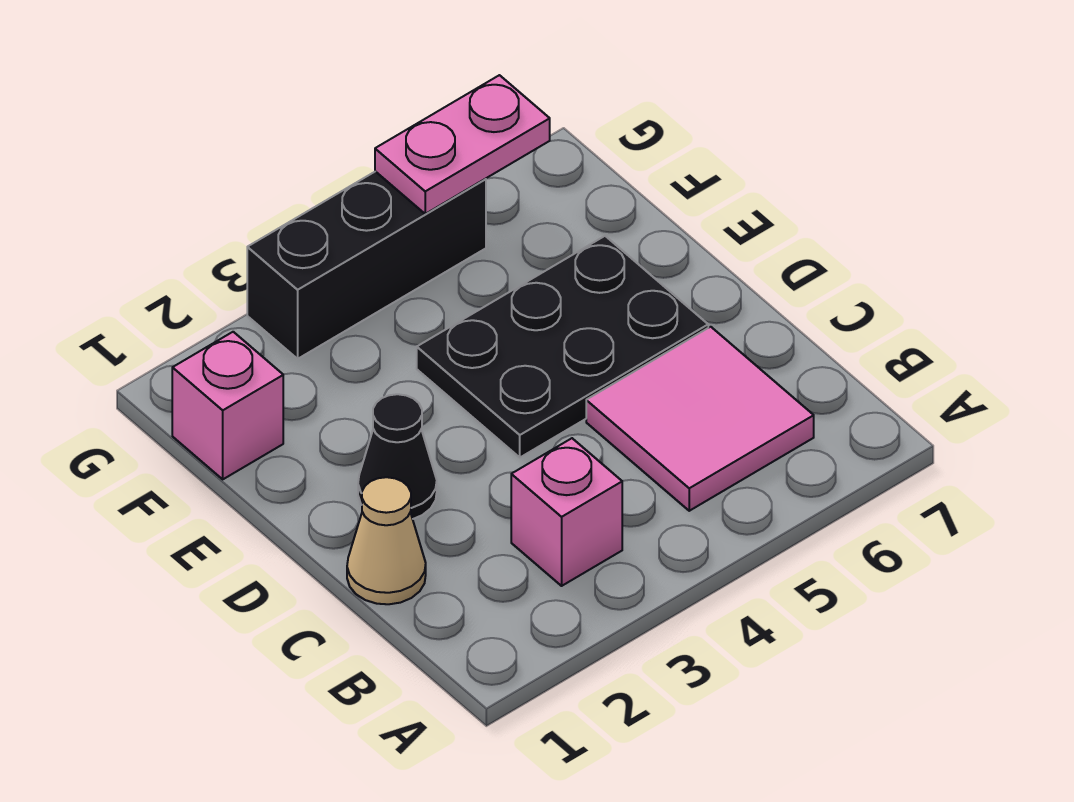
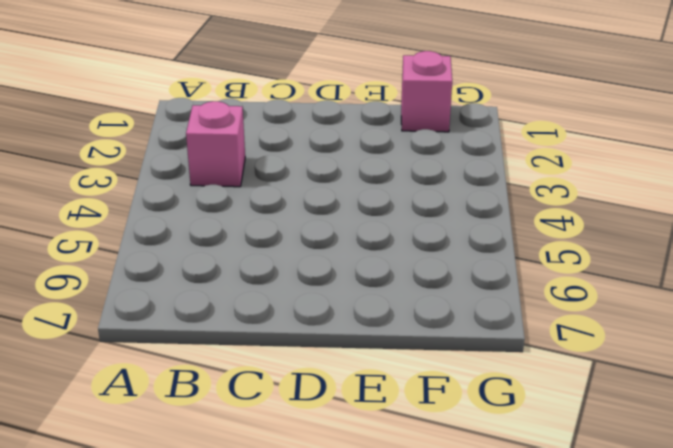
none -> pink 2x2 tile [586,327,814,511]
none -> tan 1x1 cone [347,477,426,604]

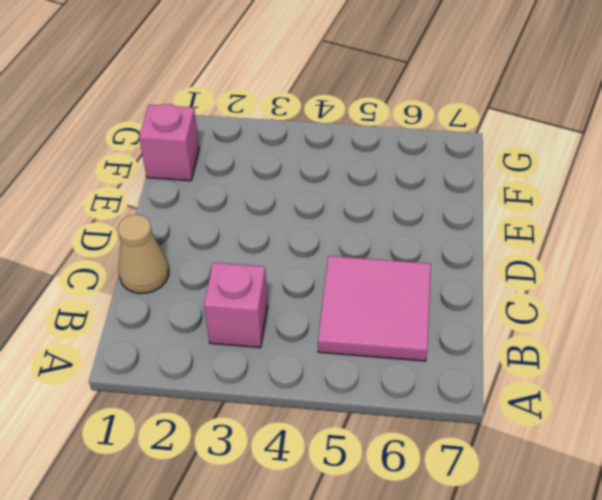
none -> black 1x1 cone [358,394,437,519]
none -> black 2x3 plate [417,236,708,457]

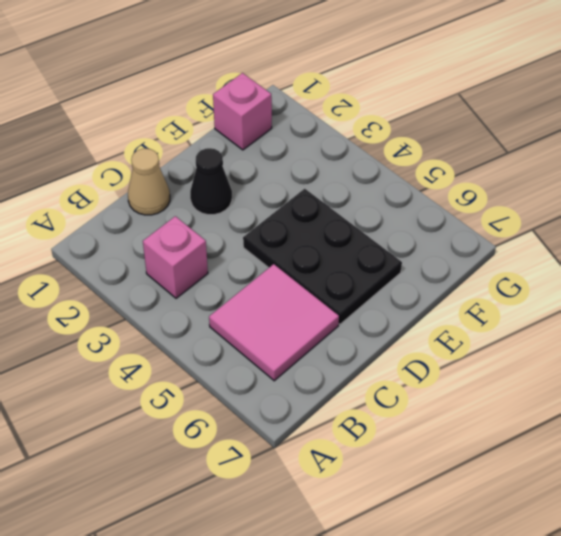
none -> black 1x3 brick [247,171,486,359]
none -> pink 1x2 plate [375,75,550,214]

